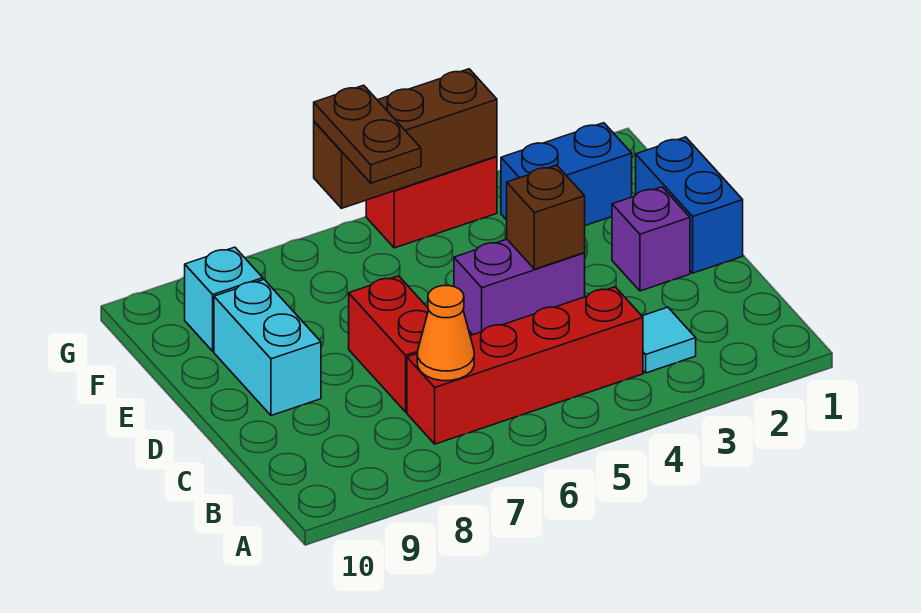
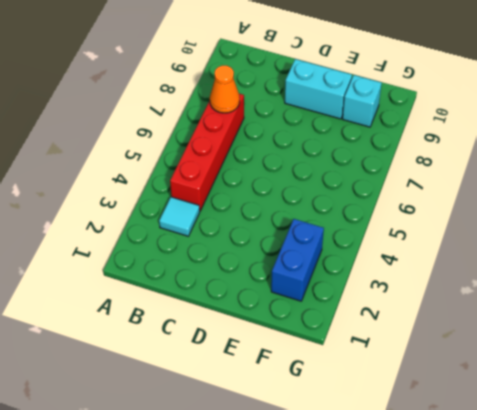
none -> red 1x2 brick [349,276,429,412]
none -> blue 1x2 brick [636,137,743,273]
none -> purple 1x1 brick [612,187,690,291]

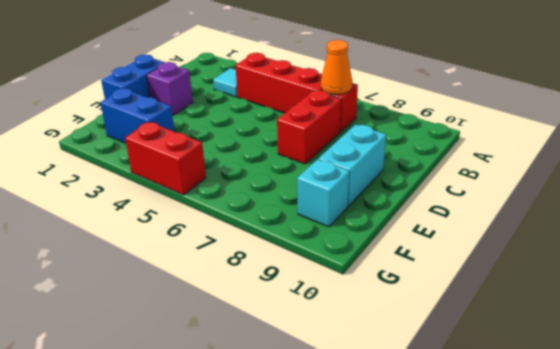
none -> purple 1x2 brick [454,239,585,335]
none -> brown 1x1 brick [507,165,585,269]
none -> brown 1x3 brick [314,69,497,208]

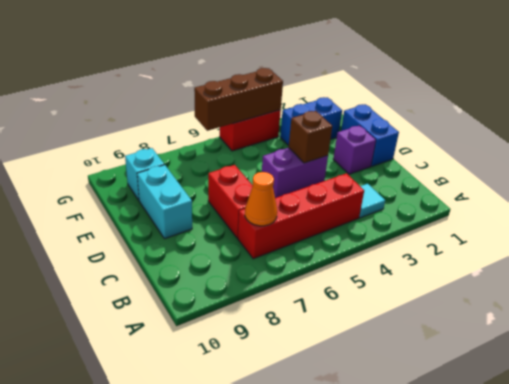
none -> brown 1x2 plate [314,85,421,183]

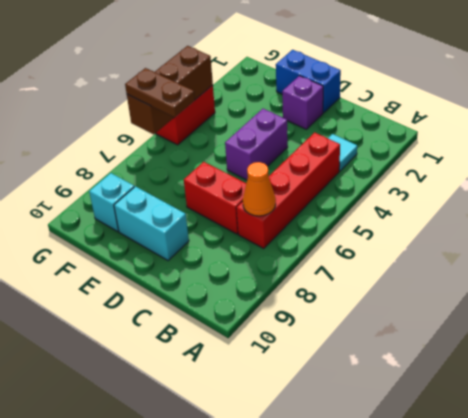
none -> blue 1x2 brick [501,123,632,226]
none -> brown 1x1 brick [507,165,585,269]

